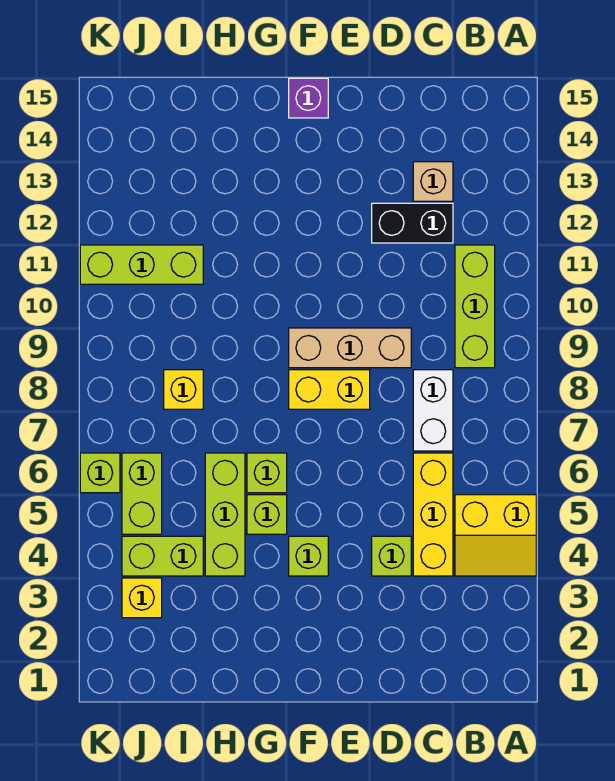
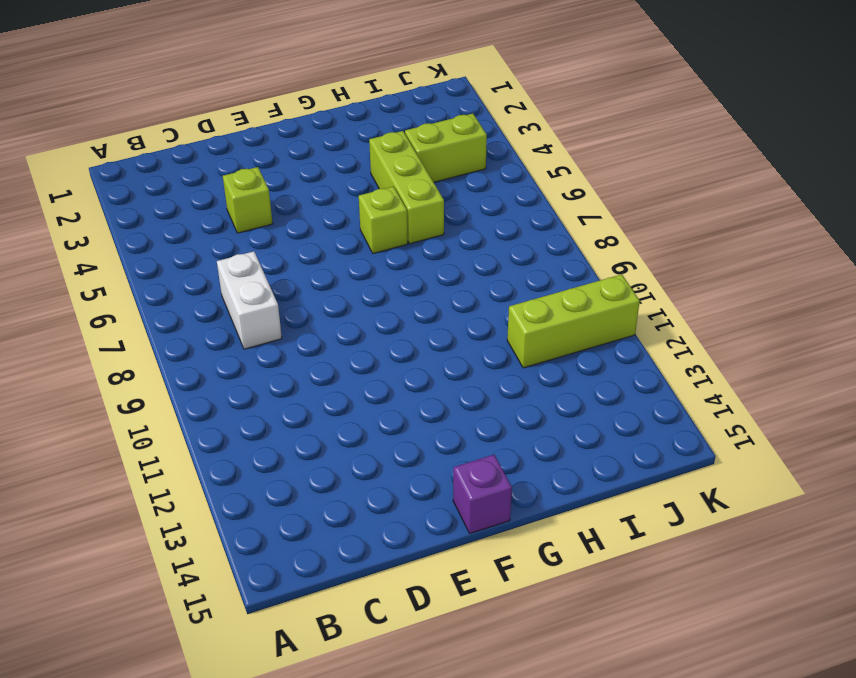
none -> yellow 2x2 slope [455,495,536,576]
none -> lime 1x3 brick [455,245,495,368]
none -> yellow 1x3 brick [413,453,453,576]

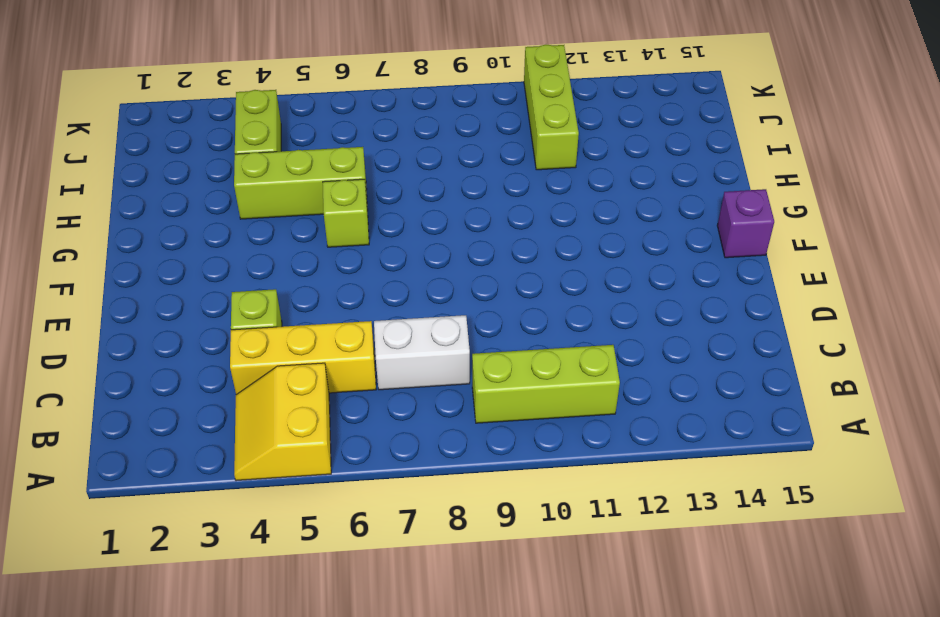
none -> black 1x2 brick [372,203,453,243]
none -> tan 1x1 brick [413,162,453,201]
none -> tan 1x3 brick [289,328,411,368]

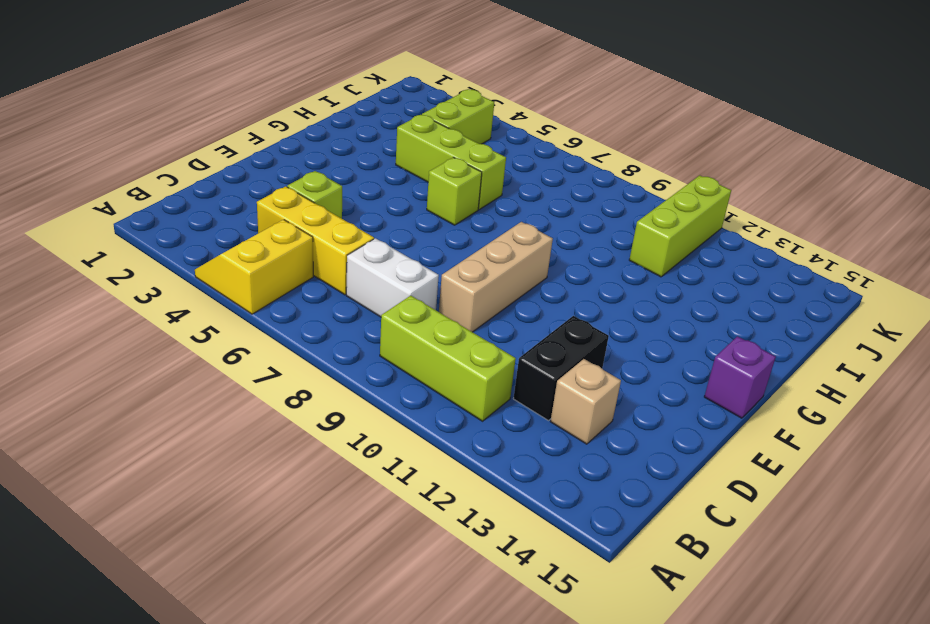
none -> yellow 1x2 brick [289,370,370,409]
none -> lime 1x1 brick [289,536,328,576]
none -> lime 1x1 brick [247,495,287,534]

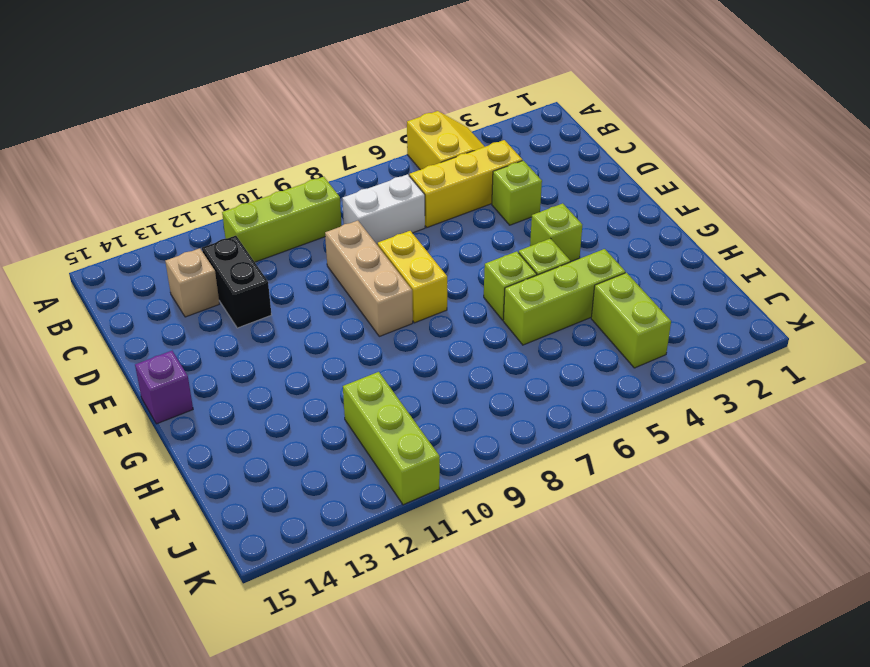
none -> yellow 1x1 brick [164,370,203,409]
none -> yellow 1x1 brick [122,578,162,618]
none -> lime 1x2 brick [122,453,162,534]

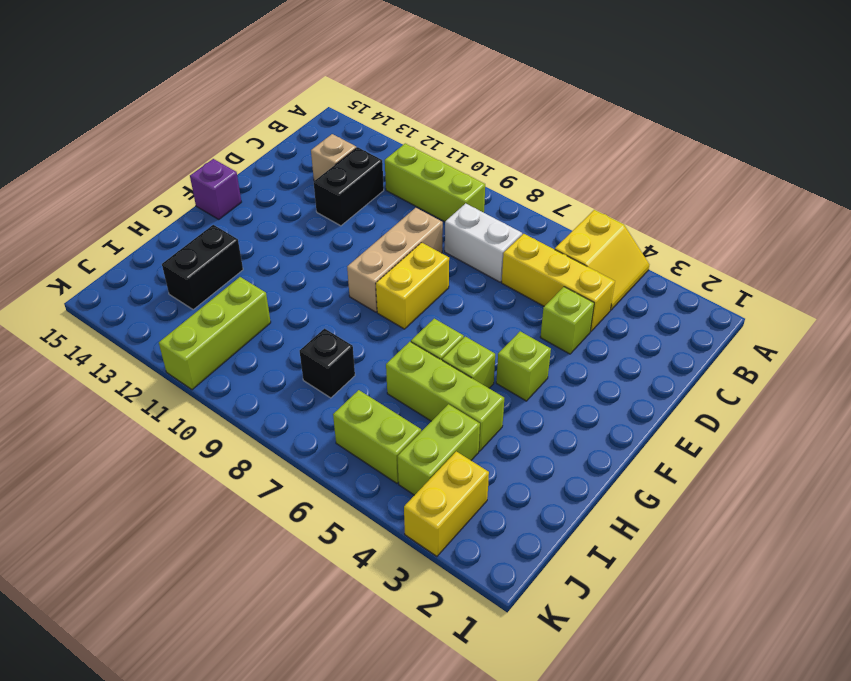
black 1x2 brick [162,225,243,310] -> none
black 1x1 brick [300,329,355,398] -> yellow 1x1 brick [164,370,203,409]
yellow 1x2 brick [404,451,489,556] -> yellow 1x1 brick [122,578,162,618]
none -> lime 1x1 brick [80,453,120,493]

